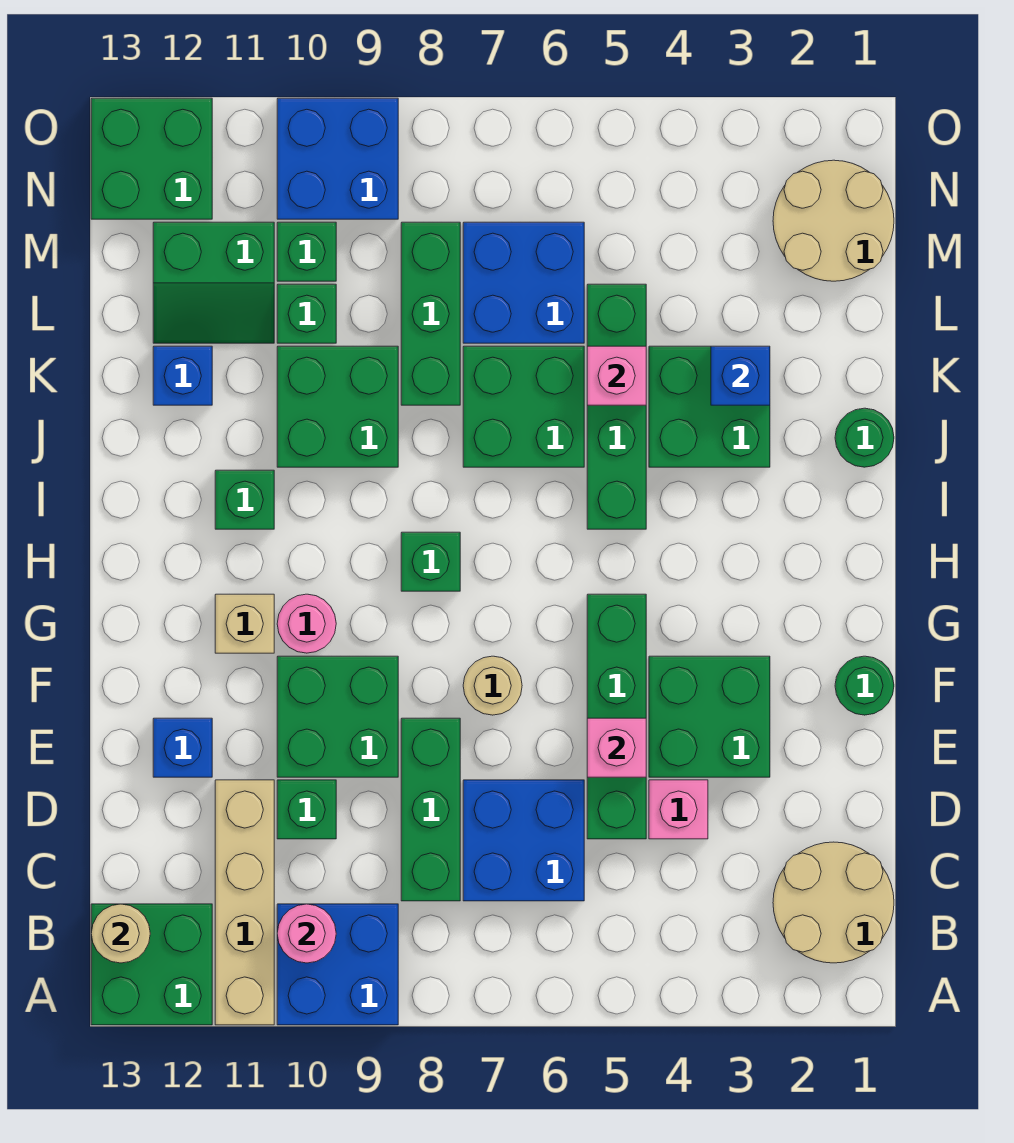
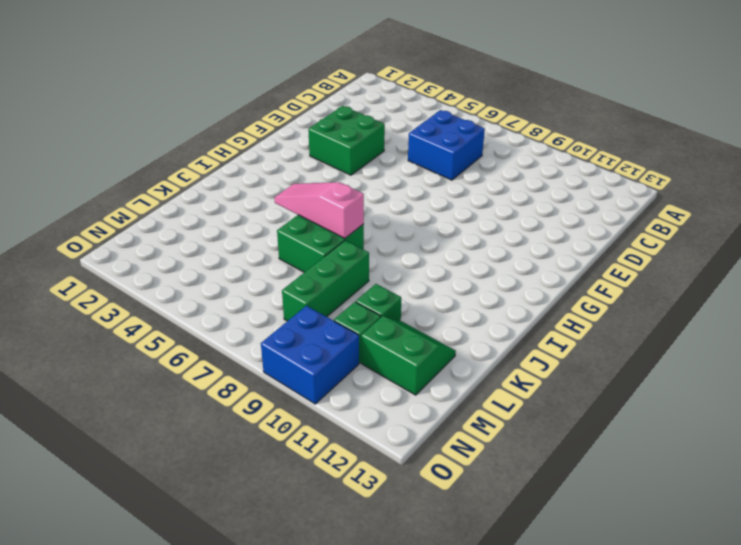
pink 1x3 slope [274,182,364,238] -> none
none -> blue 2x2 brick [277,904,398,1025]
none -> tan 1x4 brick [215,780,274,1025]
none -> green 2x2 brick [91,904,212,1025]
none -> tan 2x2 round brick [773,842,894,963]

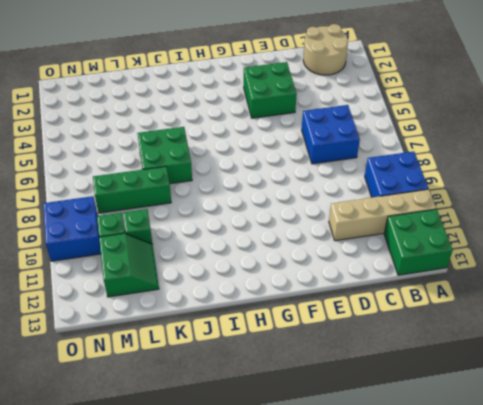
none -> green 1x3 brick [401,718,460,901]
none -> pink 1x1 brick [649,780,708,839]
none -> green 1x4 brick [587,594,646,839]
none -> green 1x1 brick [277,780,336,839]

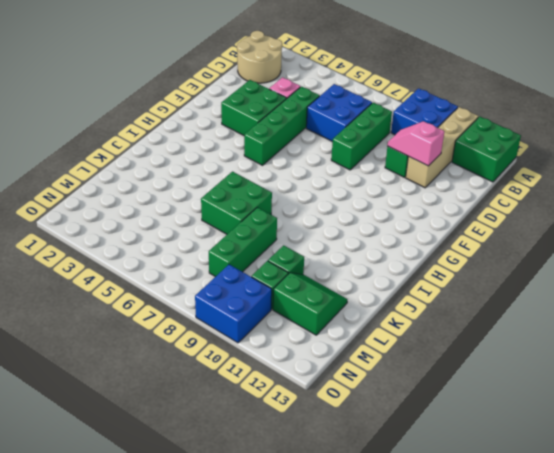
pink 1x2 slope [388,121,444,166] -> none
none -> green 2x2 brick [277,656,398,777]
none -> blue 1x1 brick [153,718,212,777]
none -> green 1x1 round brick [835,656,894,715]
none -> tan 1x1 round brick [463,656,522,715]

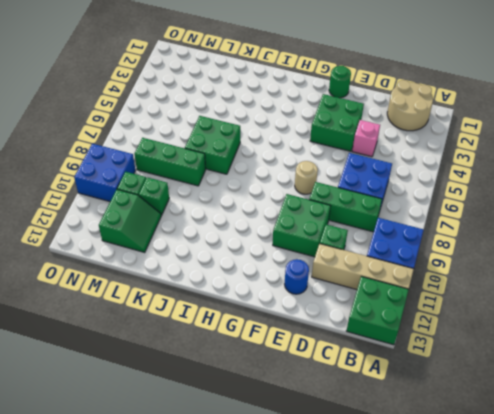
blue 1x1 round brick [285,259,309,294] -> blue 1x1 brick [153,718,212,777]
none -> green 1x4 brick [587,594,646,839]
none -> pink 1x1 round brick [277,594,336,653]
none -> tan 1x1 brick [215,594,274,653]
none -> green 1x1 brick [401,532,460,591]

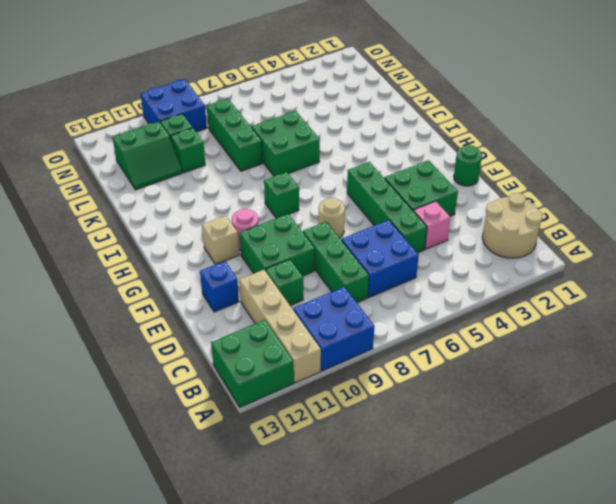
none -> green 1x4 brick [587,284,646,529]
none -> green 1x1 brick [215,470,274,529]
none -> green 1x1 round brick [835,408,894,467]
none -> green 2x2 brick [649,346,770,467]

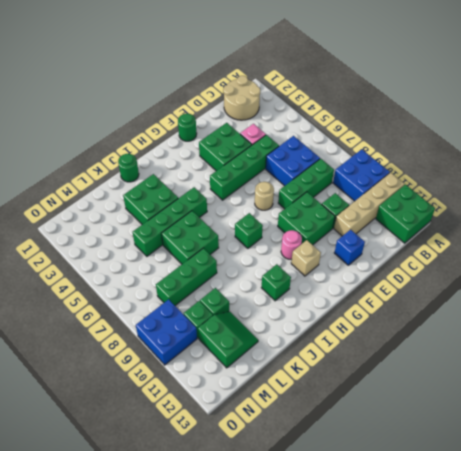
none -> green 2x2 brick [277,346,398,467]
none -> blue 1x1 brick [153,346,212,405]
none -> blue 2x2 brick [463,222,584,343]
none -> tan 2x2 round brick [773,160,894,281]

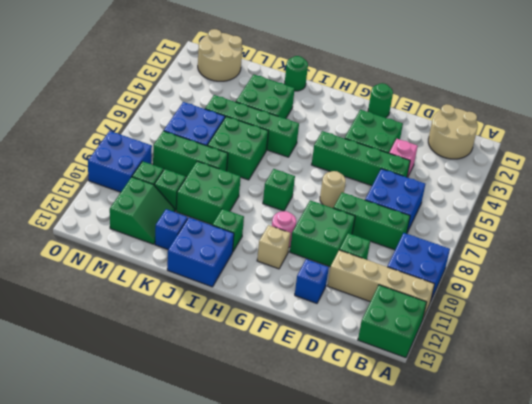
blue 2x2 brick [167,217,234,287] -> none
none -> green 2x2 brick [91,98,212,219]
none -> pink 1x1 round brick [277,904,336,963]
none -> tan 1x1 round brick [91,904,150,963]
none -> pink 1x1 brick [587,718,646,777]

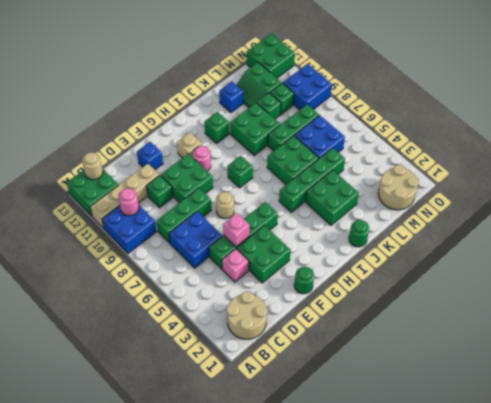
none -> blue 1x1 brick [711,346,770,405]
none -> pink 1x1 brick [587,346,646,405]

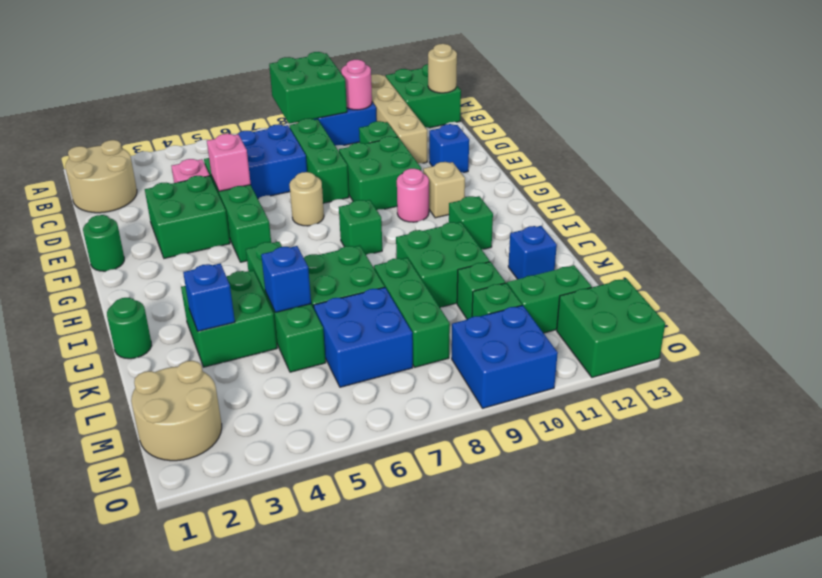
green 2x2 brick [269,52,347,124] -> none
blue 1x1 brick [261,246,311,312] -> pink 1x1 brick [587,346,646,405]

